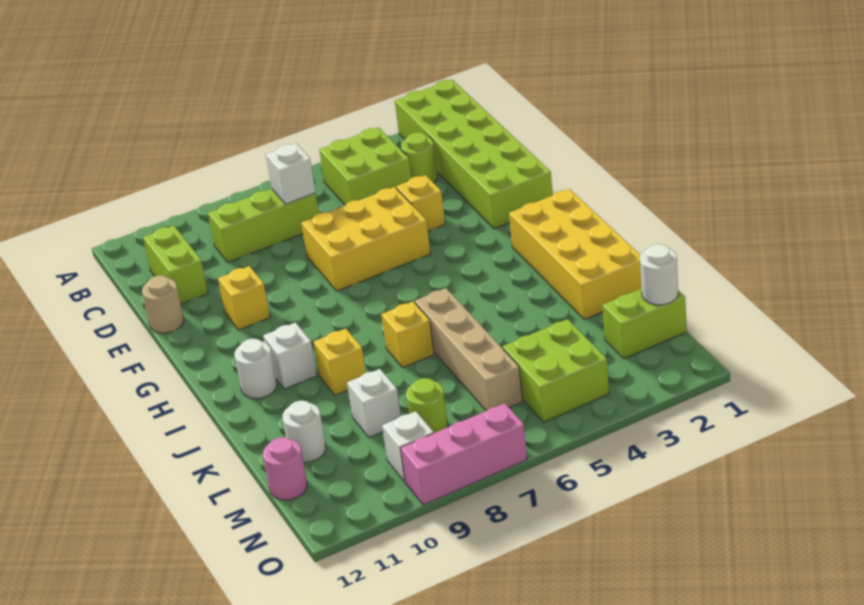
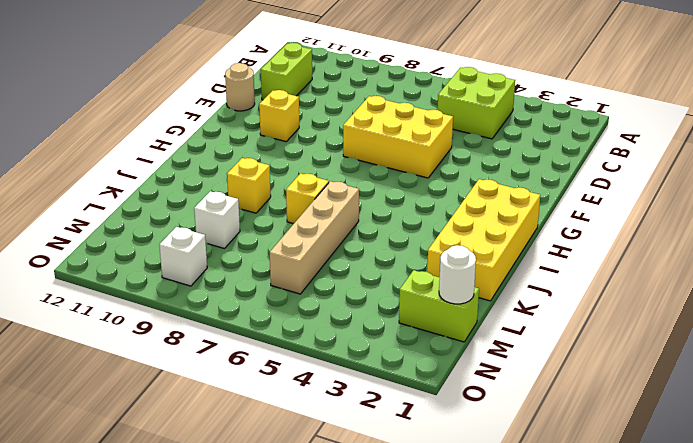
none -> lime 2x6 brick [395,79,553,229]
none -> lime 1x1 round brick [401,132,437,183]
none -> lime 1x3 brick [208,189,319,262]

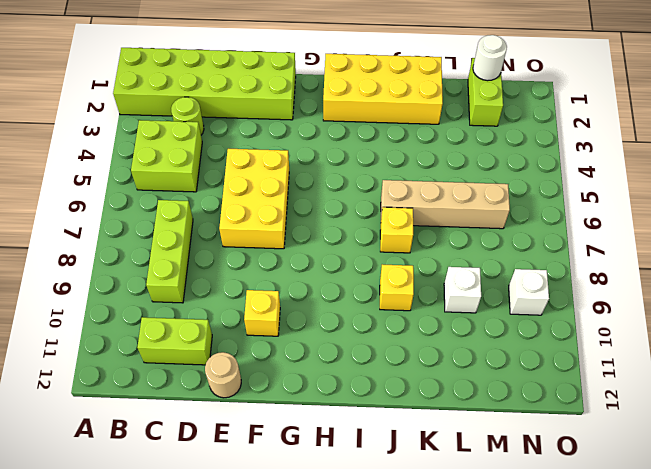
none -> yellow 1x1 brick [396,175,445,231]
none -> white 1x1 brick [263,323,317,389]
none -> white 1x1 round brick [235,339,277,398]

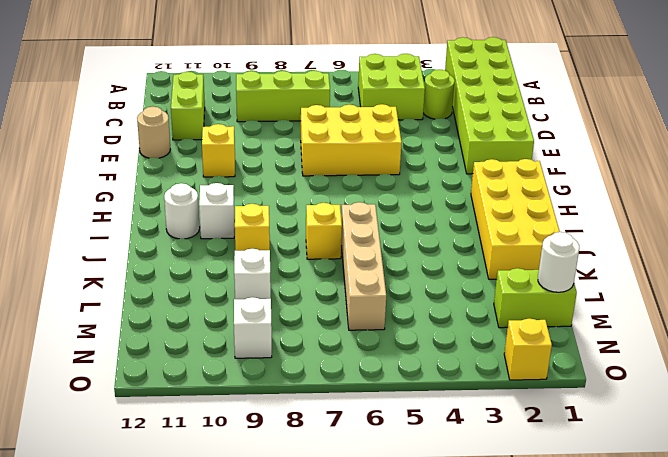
yellow 1x1 brick [504,318,552,380] -> yellow 1x1 brick moved to [396,175,445,231]
none -> white 1x1 round brick [283,401,326,462]
none -> lime 2x2 brick [503,319,609,422]
none -> lime 1x1 round brick [406,378,448,433]

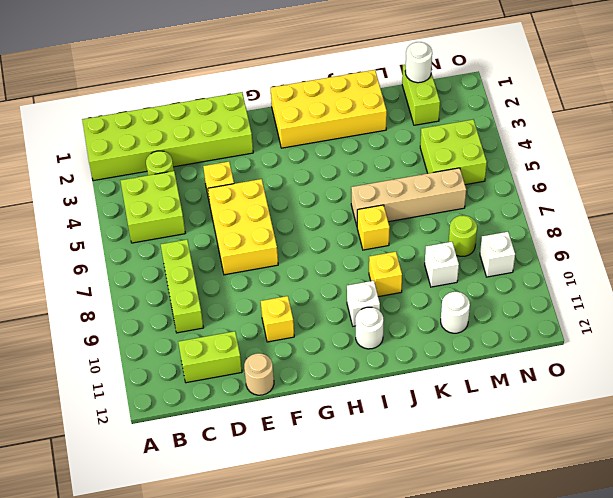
none -> pink 1x1 round brick [263,437,307,500]
none -> pink 1x3 brick [401,403,527,505]
none -> white 1x1 brick [266,143,316,204]

